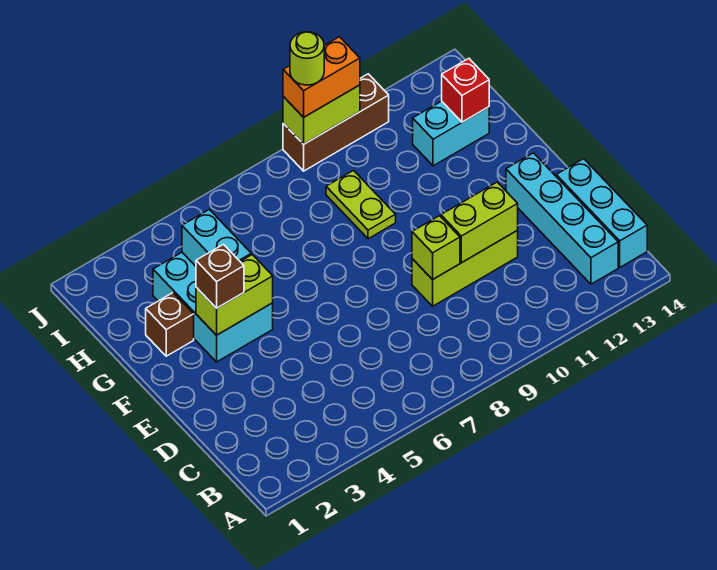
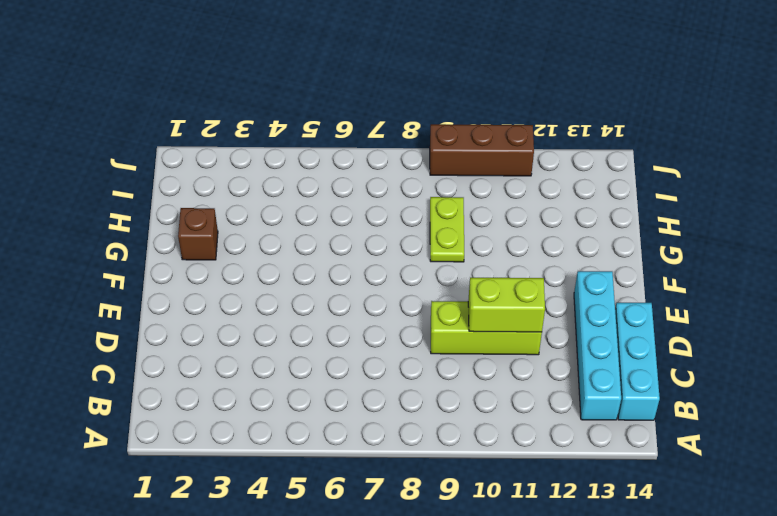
none -> cyan 2x3 brick [153,253,273,362]
none -> cyan 1x2 brick [413,101,489,166]
none -> lime 1x1 brick [412,216,460,280]

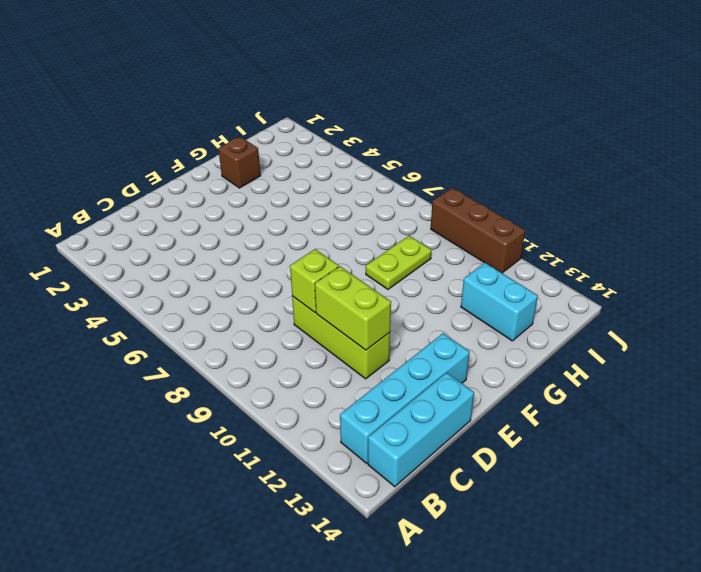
none -> cyan 2x3 brick [153,253,273,362]
none -> lime 1x2 brick [196,255,273,335]
none -> cyan 1x2 brick [182,209,251,266]

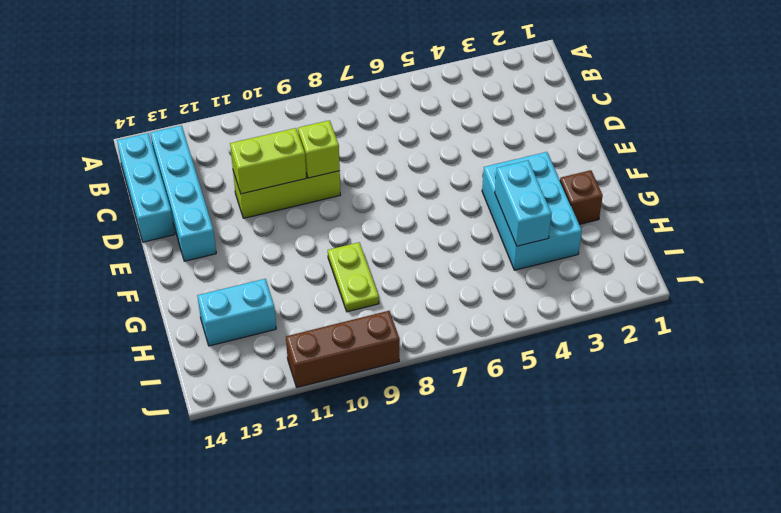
none -> lime 1x2 brick [196,255,273,335]
none -> red 1x1 brick [442,59,489,122]
none -> lime 1x2 brick [283,85,360,144]

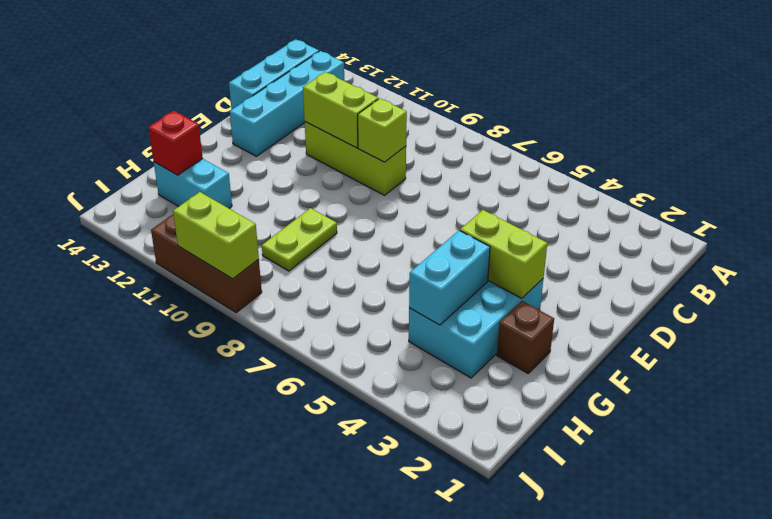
none -> brown 1x1 brick [196,244,244,308]
none -> orange 1x2 brick [283,37,360,117]
none -> lime 1x1 round brick [290,32,324,85]

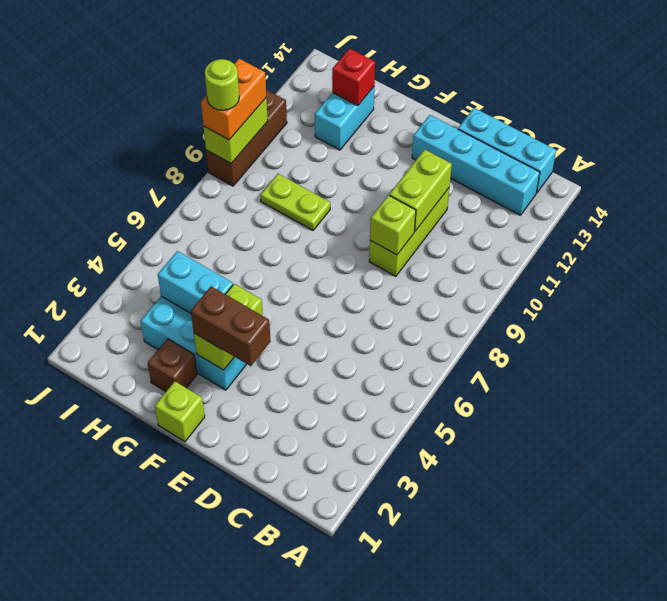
brown 1x2 brick [191,286,271,366] -> brown 1x1 brick [196,244,244,308]
lime 1x1 brick [155,381,205,442] -> none

